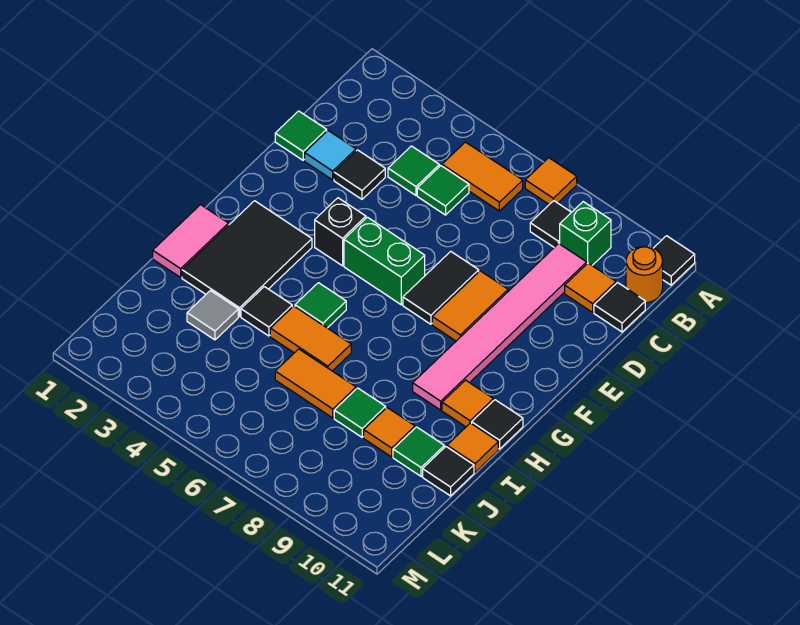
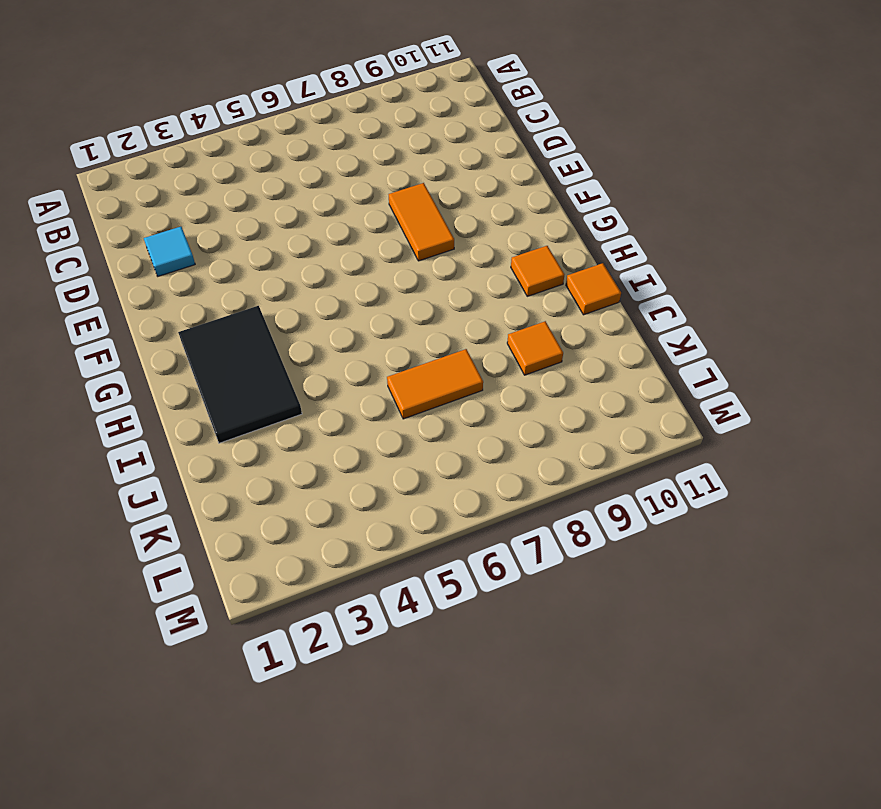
none -> orange 1x1 tile [525,158,577,204]
none -> black 1x1 tile [654,236,695,285]
none -> orange 1x2 tile [442,142,523,211]
none -> black 1x1 tile [530,201,571,247]

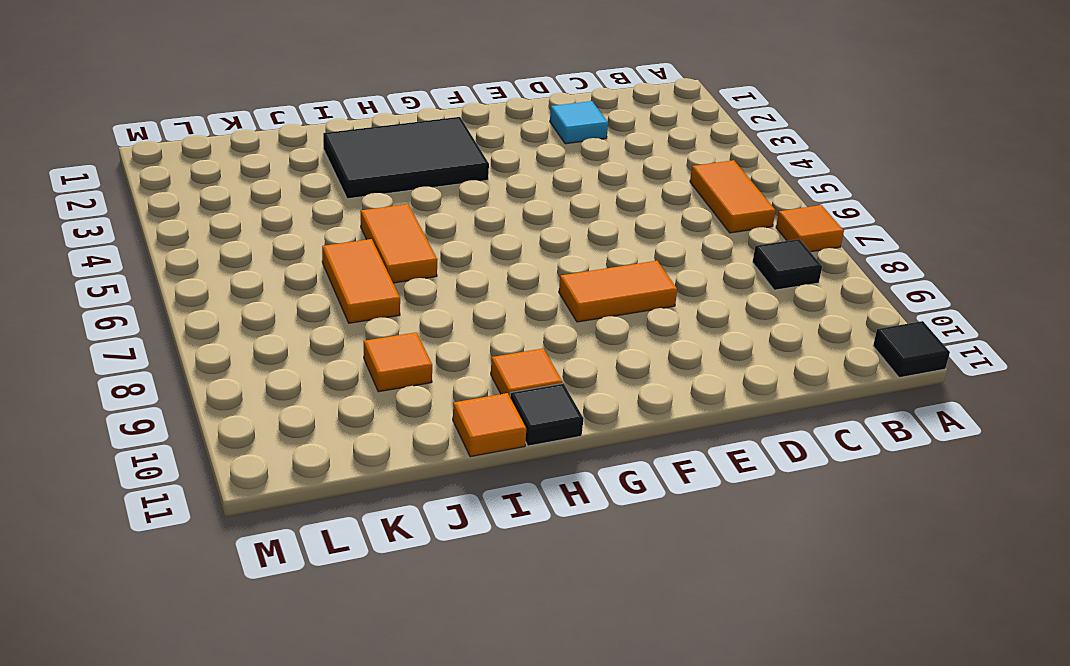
none -> green 1x1 brick [560,202,611,265]
none -> orange 1x1 round brick [626,246,663,303]
none -> green 1x1 tile [388,146,439,195]
none -> green 1x1 tile [417,166,469,215]

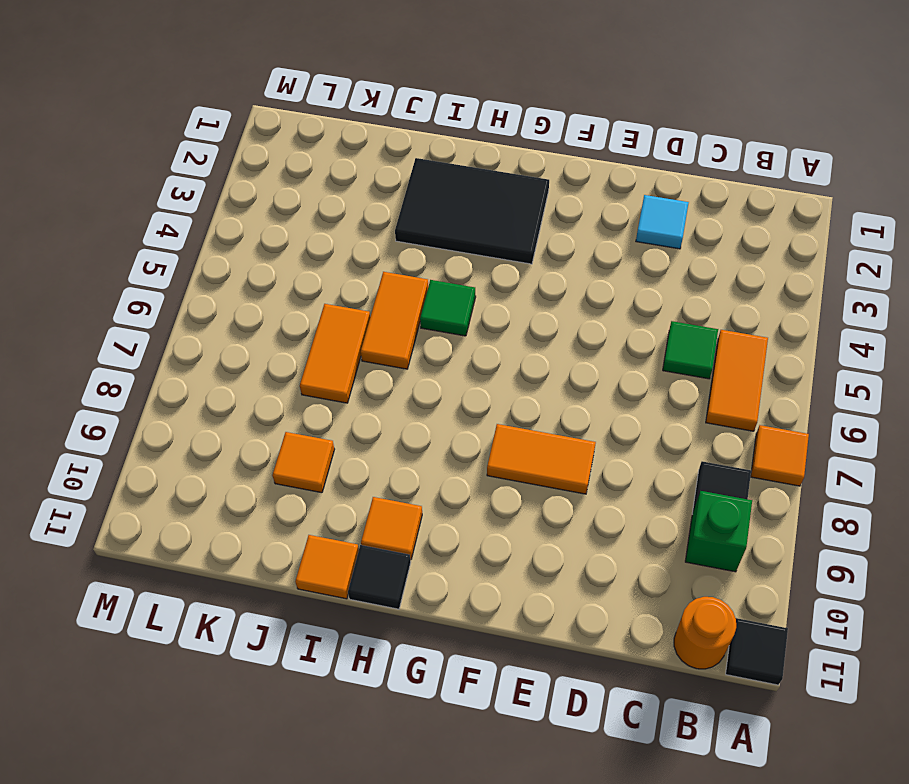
none -> green 1x1 tile [388,146,439,195]
none -> pink 1x6 tile [413,243,587,410]
none -> orange 1x1 tile [565,263,616,312]
none -> black 1x1 tile [594,283,645,332]

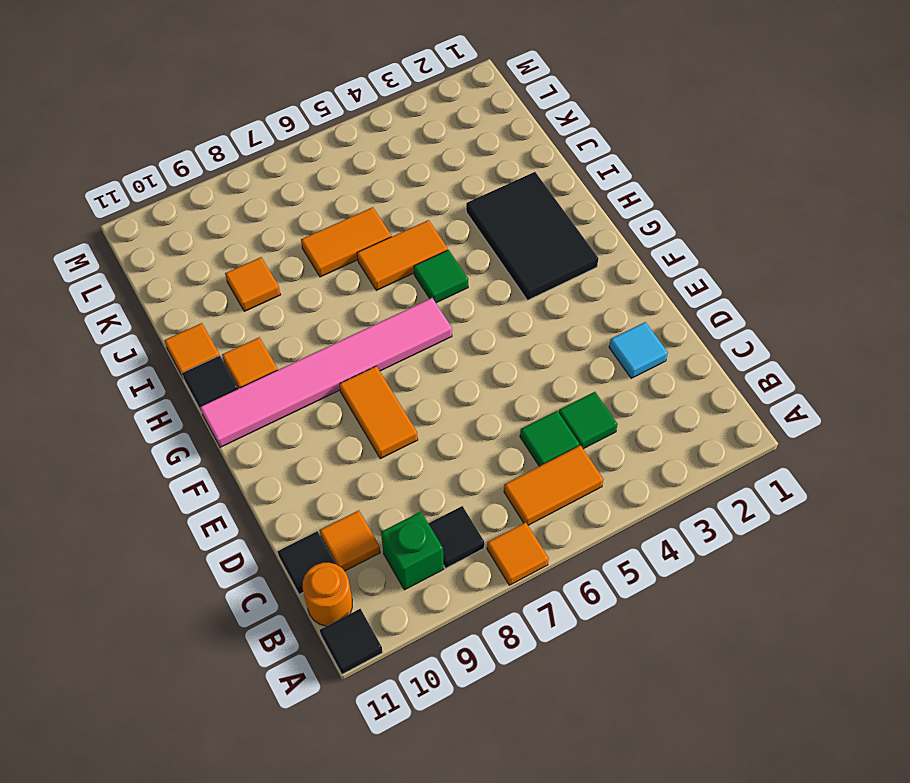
pink 1x6 tile [200,298,452,447] -> pink 1x6 tile turned to [413,243,587,410]
none -> green 1x1 tile [275,111,327,160]
none -> black 1x1 tile [334,150,385,199]
none -> black 1x2 tile [403,251,479,324]
none -> black 1x1 brick [315,198,366,266]

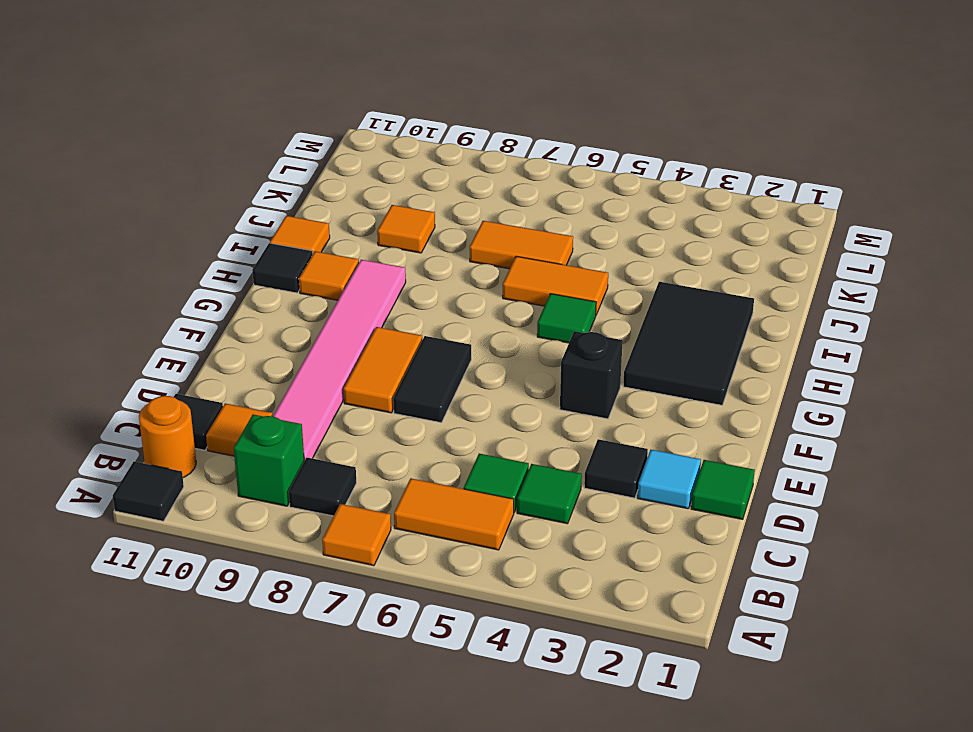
none -> green 1x2 brick [344,217,425,305]
none -> pink 1x2 tile [153,205,229,277]
none -> black 1x1 tile [241,287,292,336]
none -> grey 1x1 tile [187,291,238,340]

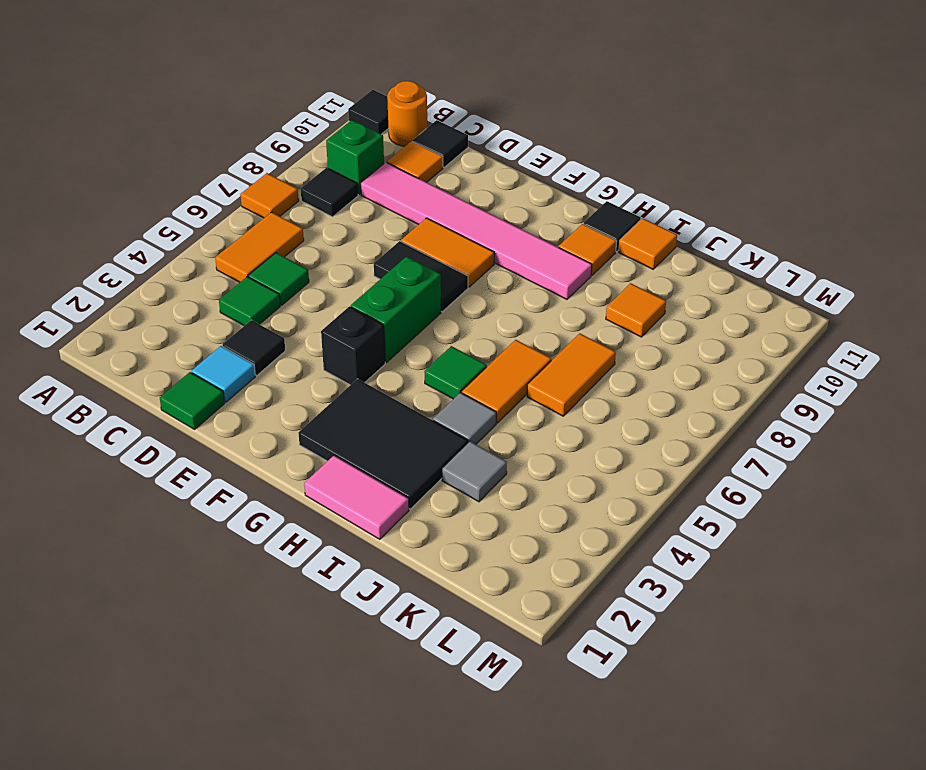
grey 1x1 tile [433,393,496,444] -> black 1x1 tile [241,287,292,336]
none -> green 1x1 tile [334,388,386,437]
none -> green 1x1 tile [393,427,444,476]
none -> black 1x1 tile [423,447,474,496]

